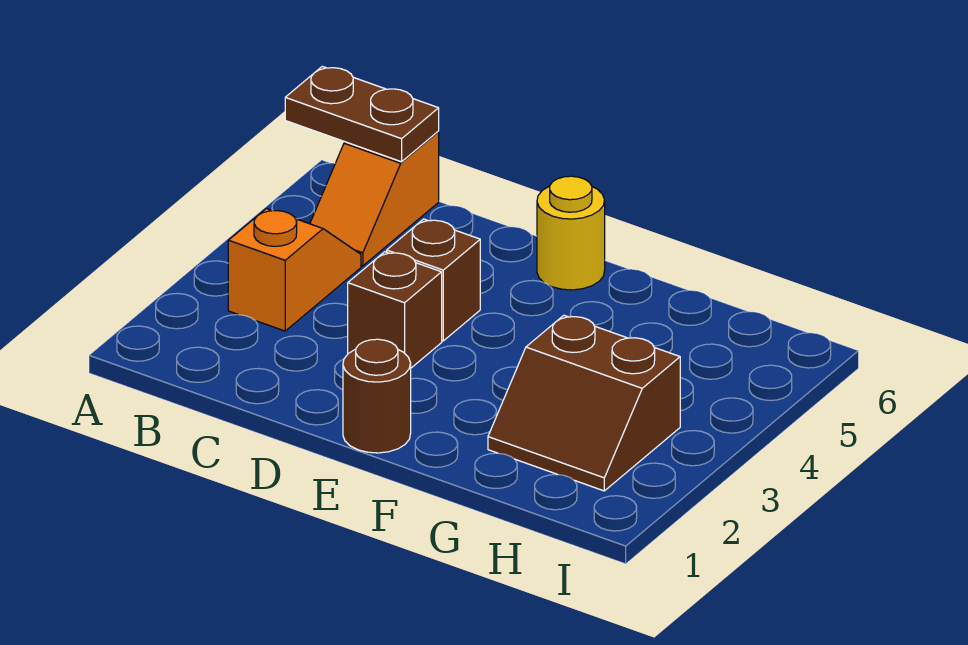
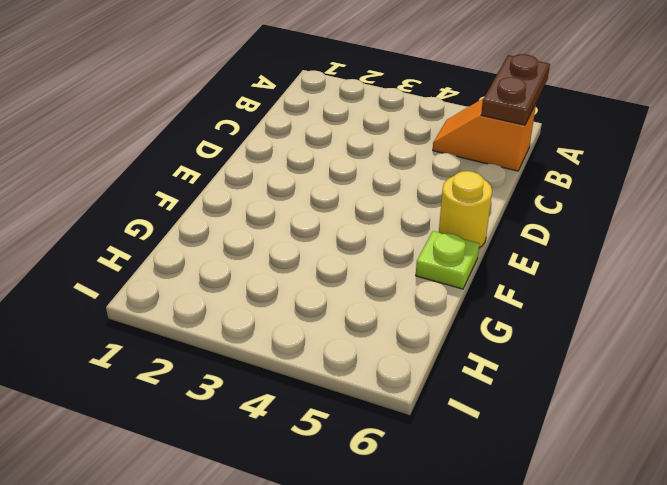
lime 1x1 plate [416,231,479,289] -> none
none -> orange 1x2 slope [228,209,361,331]
none -> brown 1x1 brick [348,252,442,368]

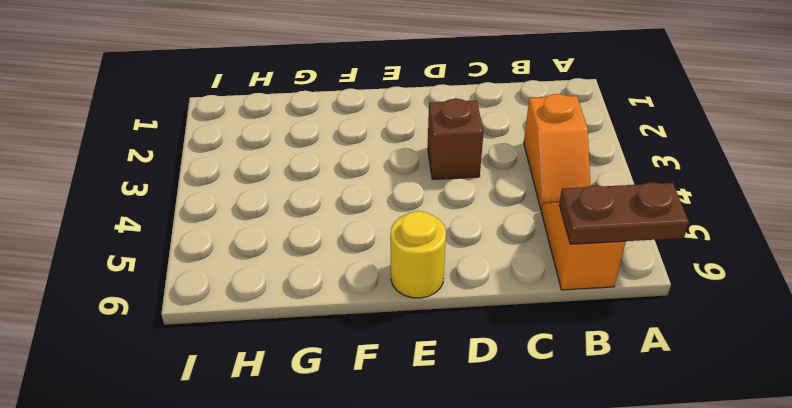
none -> brown 1x1 brick [387,219,480,341]
none -> brown 1x1 round brick [343,339,411,453]

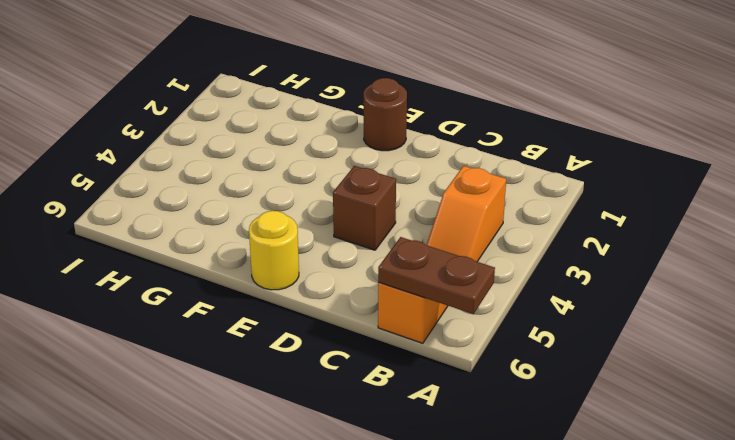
none -> brown 1x1 brick [348,252,442,368]
none -> brown 2x2 slope [488,315,680,491]

